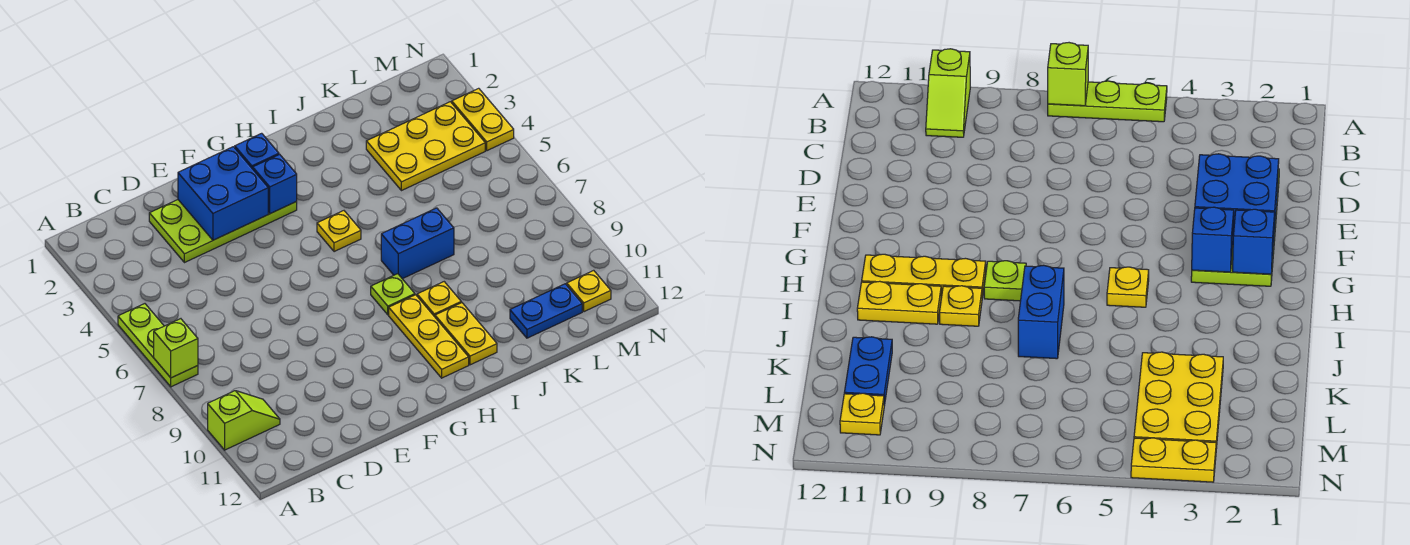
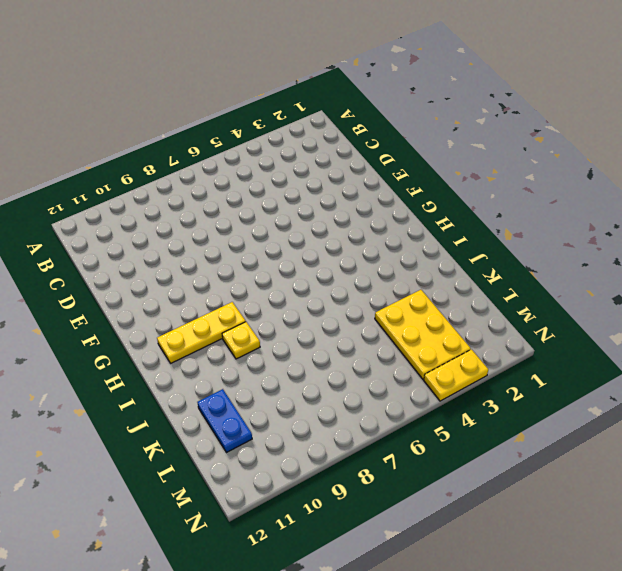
none -> lime 1x3 plate [118,304,198,387]
none -> lime 1x2 slope [208,391,280,450]
none -> lime 2x4 plate [149,200,297,263]

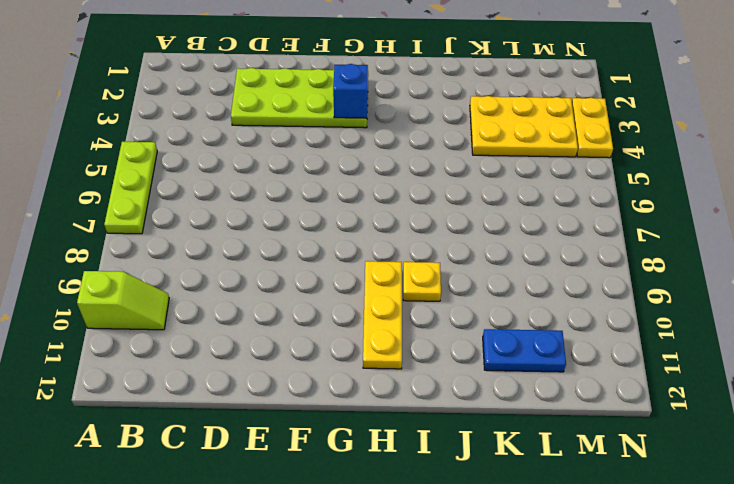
none -> yellow 1x1 plate [317,211,361,252]
none -> lime 1x1 plate [371,274,415,315]
none -> blue 1x2 brick [381,208,454,279]

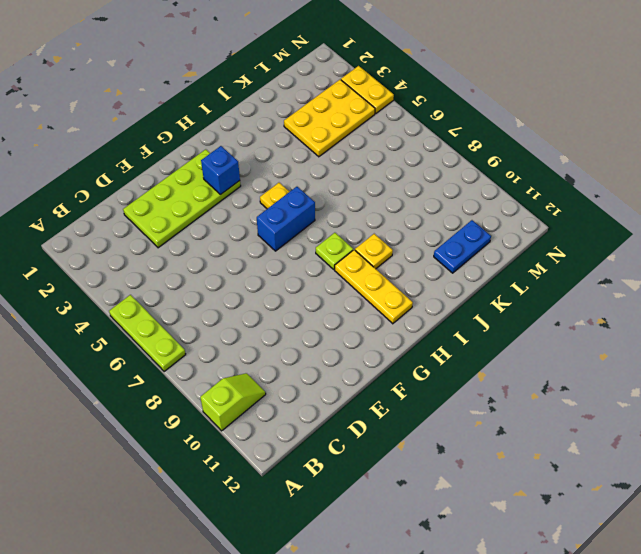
blue 1x2 brick [257,187,315,251] -> blue 1x2 brick moved to [381,208,454,279]
none -> yellow 1x2 plate [435,303,497,365]
none -> yellow 1x1 plate [567,270,611,312]
none -> lime 1x1 brick [154,319,198,378]

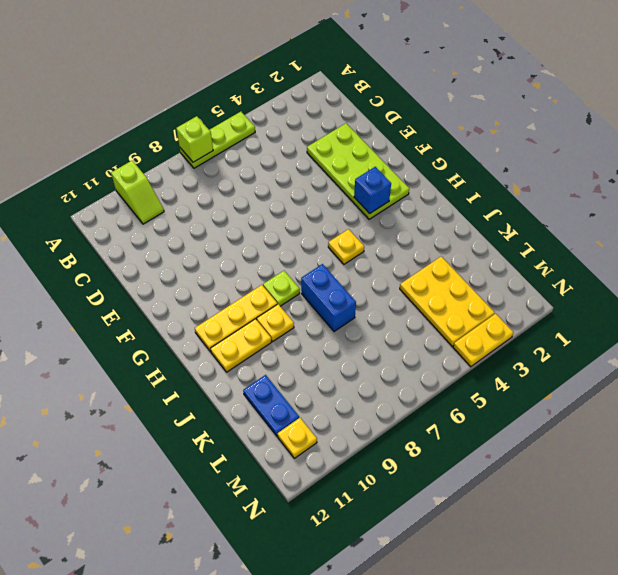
none -> blue 2x2 brick [178,147,268,240]
none -> blue 1x1 brick [235,133,279,169]

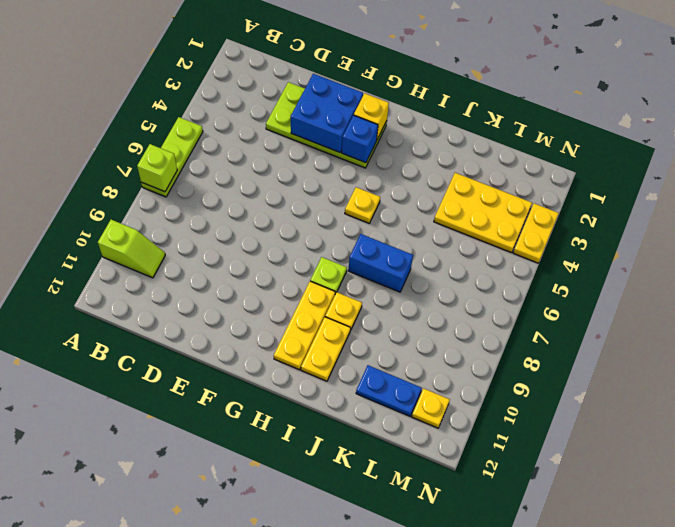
yellow 1x1 brick [354,93,389,141] -> blue 1x1 brick [235,133,279,169]

